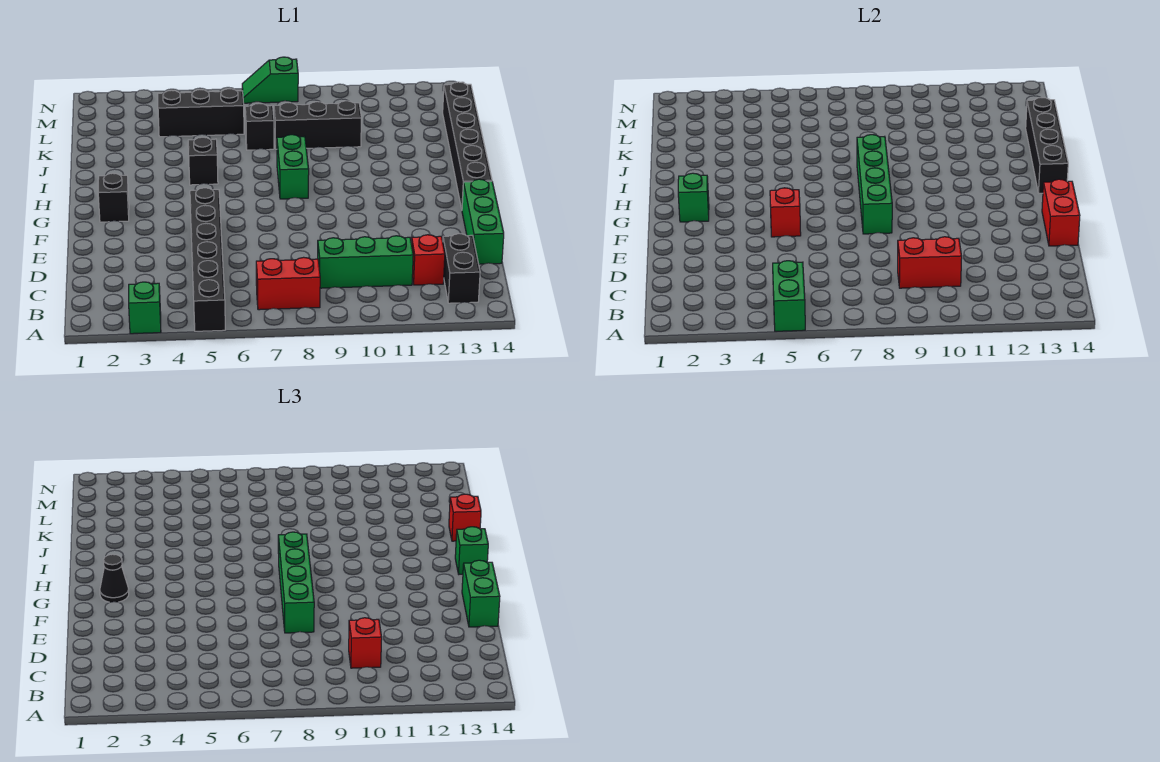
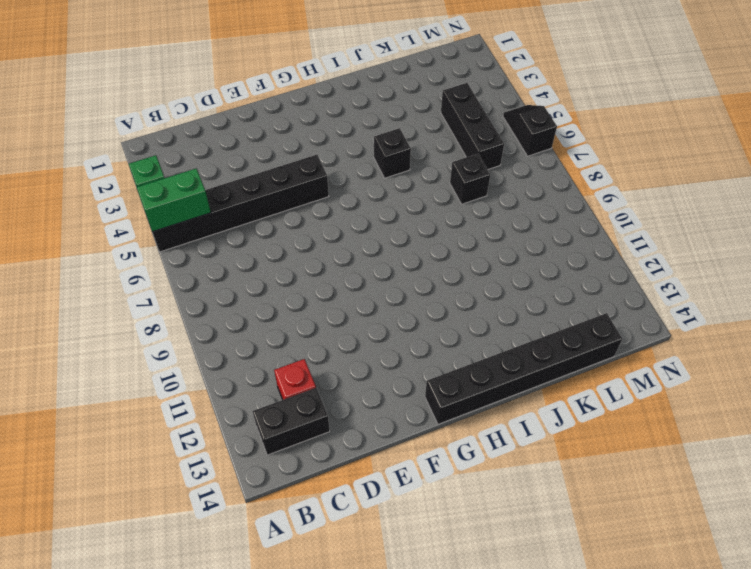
black 1x2 slope [503,105,557,156] -> none
none -> red 1x2 brick [256,257,320,310]
none -> green 1x3 brick [318,236,413,288]
none -> green 1x3 brick [462,179,504,264]

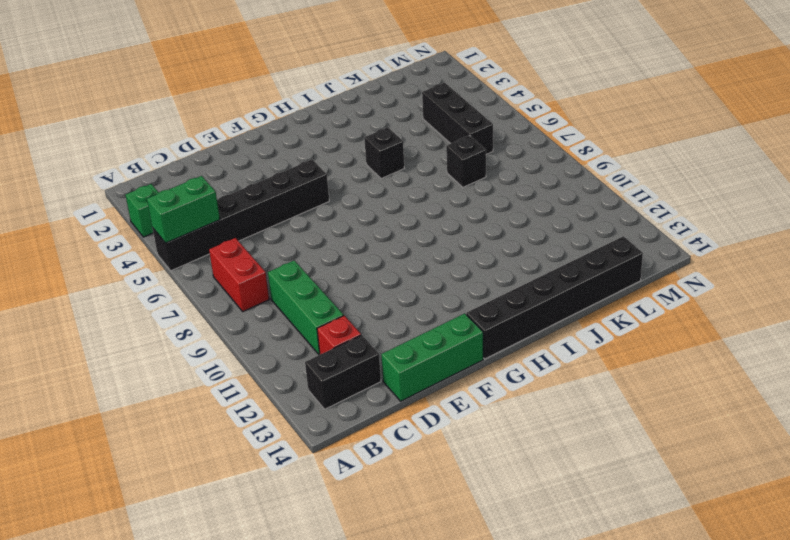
none -> black 1x1 brick [98,173,129,222]
none -> green 1x2 brick [277,135,309,199]
none -> black 1x3 brick [274,101,361,149]

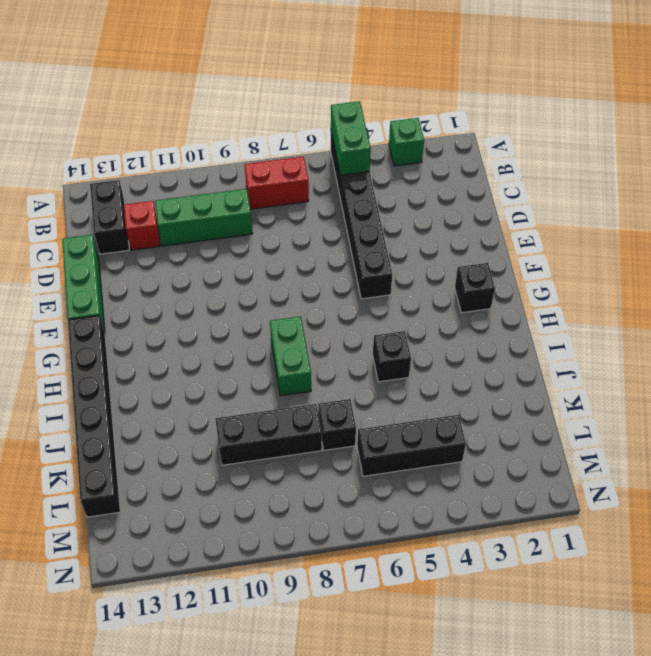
none -> green 1x2 slope [242,57,298,103]
none -> red 1x2 brick [898,237,962,288]
none -> red 1x2 brick [1042,179,1080,246]

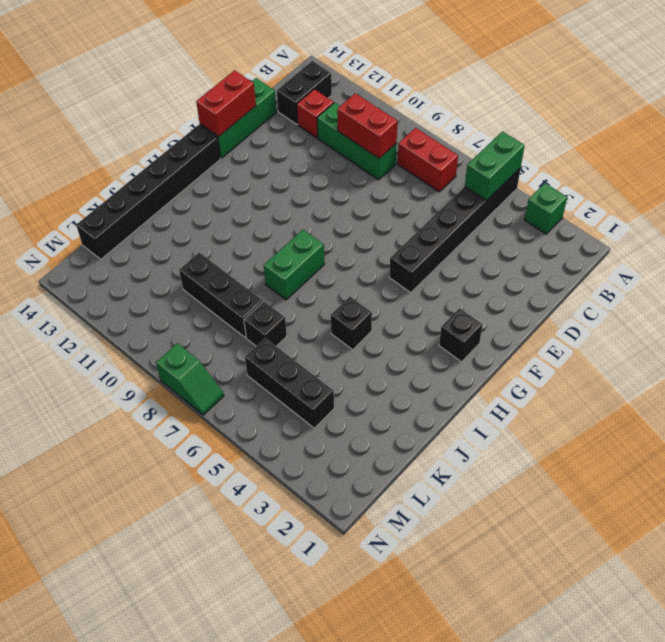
none -> red 1x1 brick [770,188,801,237]
none -> green 1x4 brick [857,135,892,234]
none -> green 1x1 brick [678,173,709,222]

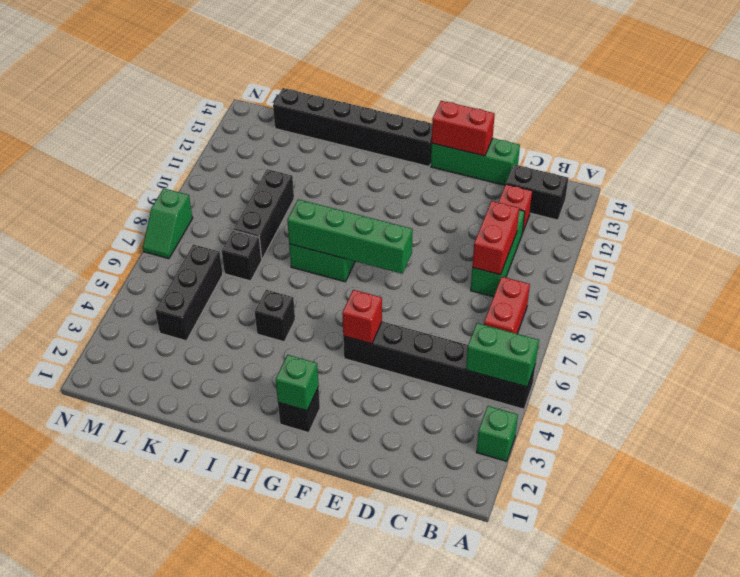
none -> black 1x4 brick [1026,98,1068,193]
none -> red 1x1 brick [349,618,382,668]
none -> green 1x4 brick [278,532,314,633]

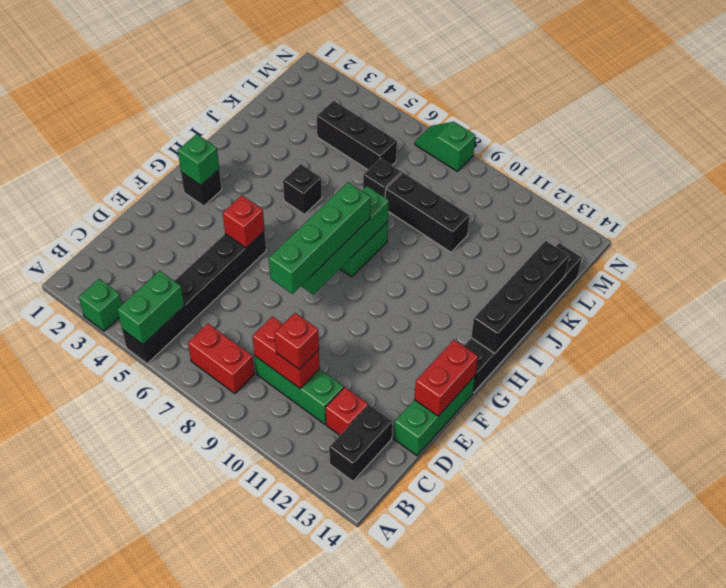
none -> green 1x2 brick [462,560,500,627]
none -> black 1x1 cone [100,554,129,602]
none -> green 1x1 brick [455,527,488,574]

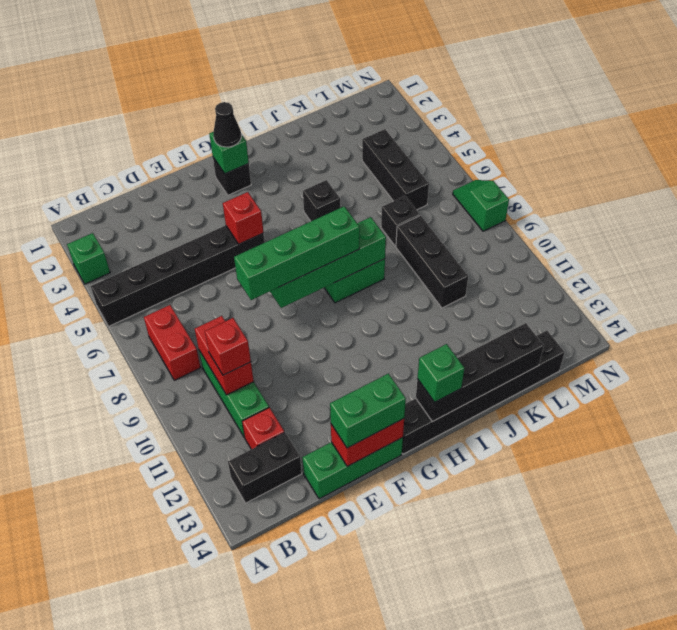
none -> green 1x2 brick [773,261,805,331]
none -> red 1x1 brick [449,494,481,541]

